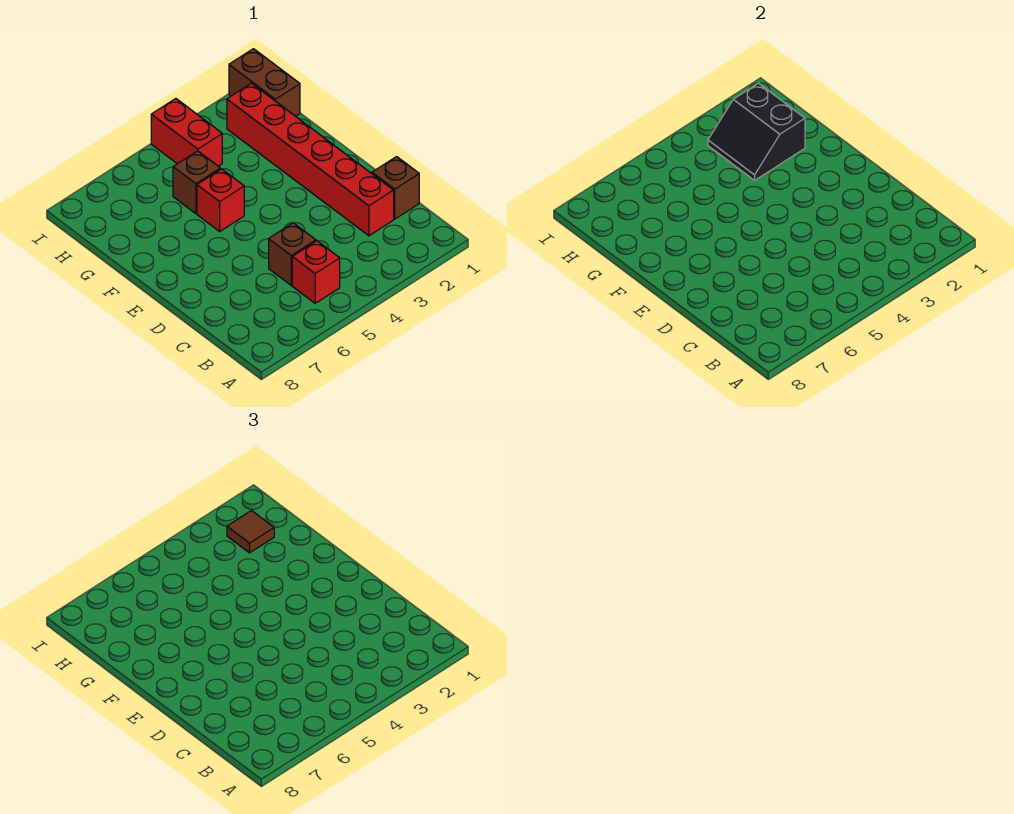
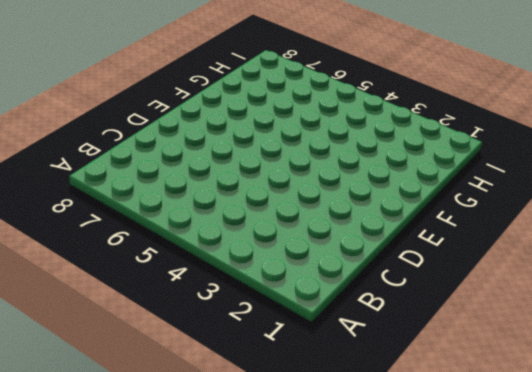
none -> red 1x1 brick [292,241,340,303]
none -> brown 1x1 brick [372,157,419,219]

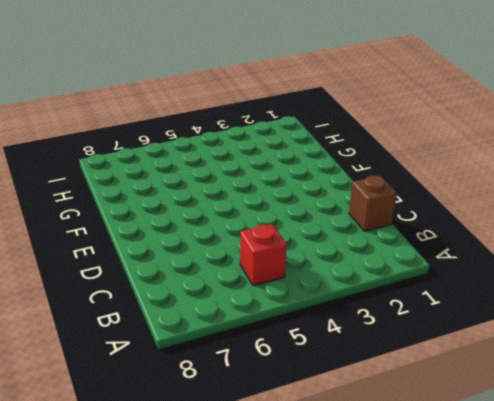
none -> red 1x6 brick [227,83,394,236]
none -> brown 1x1 brick [269,223,316,285]

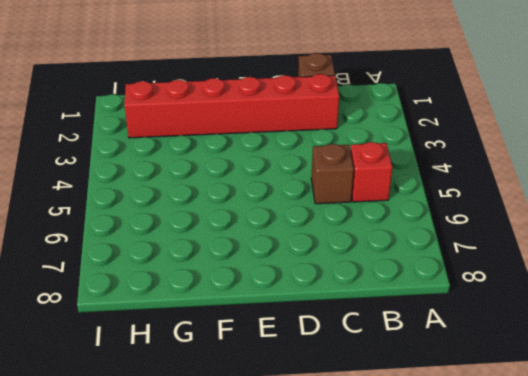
none -> red 1x1 brick [197,169,244,231]
none -> brown 1x1 brick [173,151,220,214]

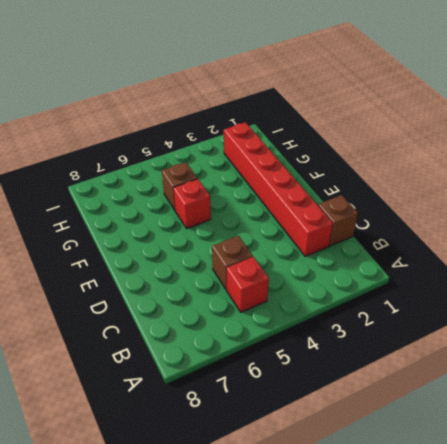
none -> brown 1x2 brick [229,49,300,116]
none -> red 1x2 brick [151,99,222,166]

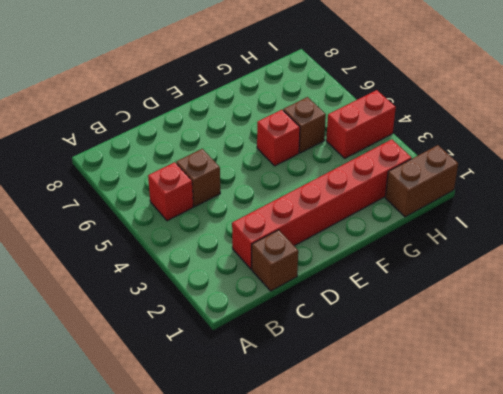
none -> black 2x2 slope [708,83,805,180]
none -> brown 1x1 tile [227,511,274,553]

